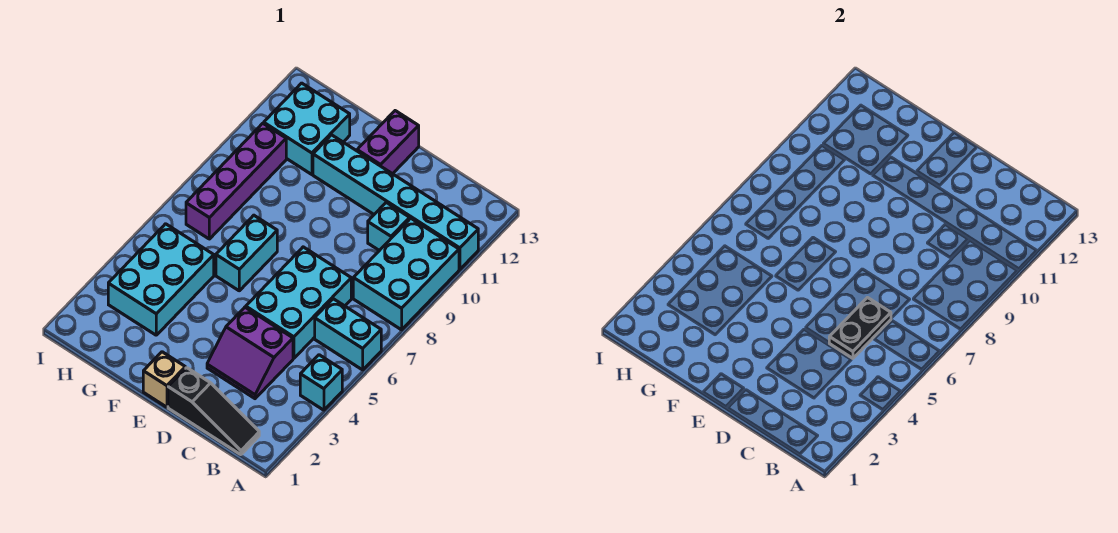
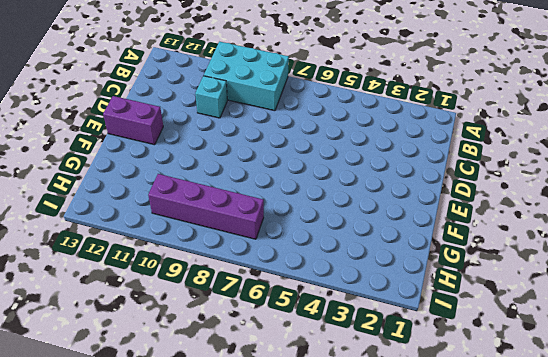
none -> cyan 1x1 brick [300,355,342,410]
none -> cyan 1x2 brick [315,299,381,370]
none -> cyan 1x6 brick [313,135,478,269]

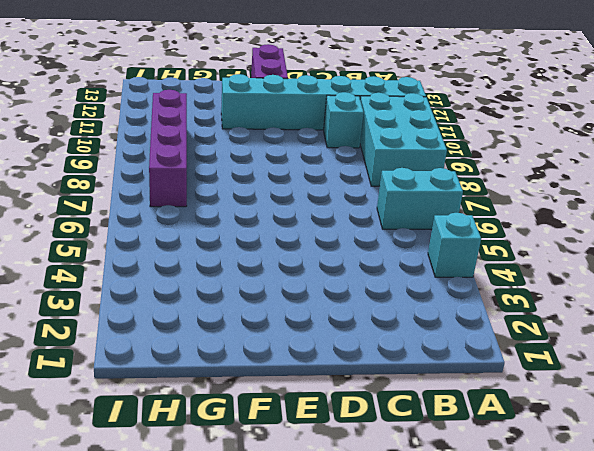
none -> black 1x3 slope [168,368,259,455]
none -> purple 2x2 slope [207,307,293,398]
none -> cyan 2x3 brick [246,247,351,358]

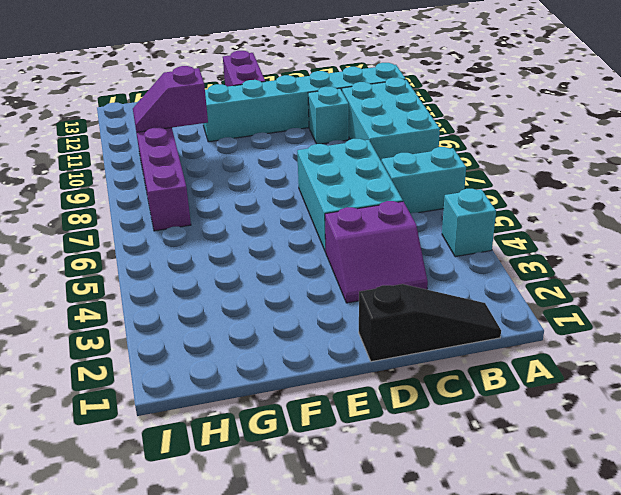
purple 1x2 slope [133,66,208,132] -> none
none -> tan 1x1 brick [143,352,185,407]
none -> cyan 1x2 brick [216,215,277,291]
none -> cyan 2x3 brick [108,224,214,335]

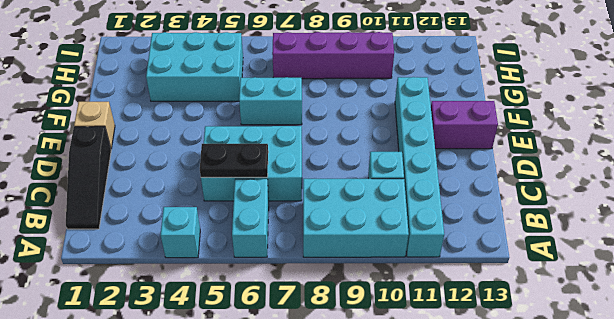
none -> purple 2x2 slope [207,307,293,398]
none -> cyan 2x2 brick [264,83,350,175]

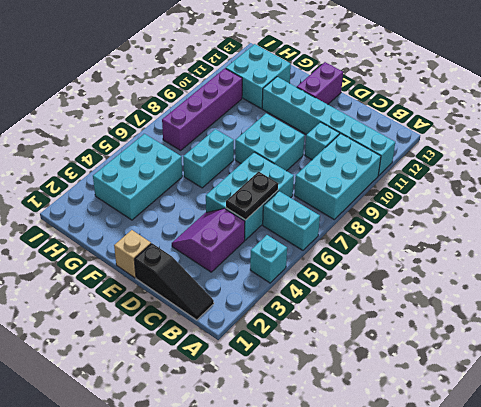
purple 2x2 slope [172,208,245,272] -> purple 2x2 slope turned to [207,307,293,398]
cyan 2x2 brick [235,113,305,171] -> none

